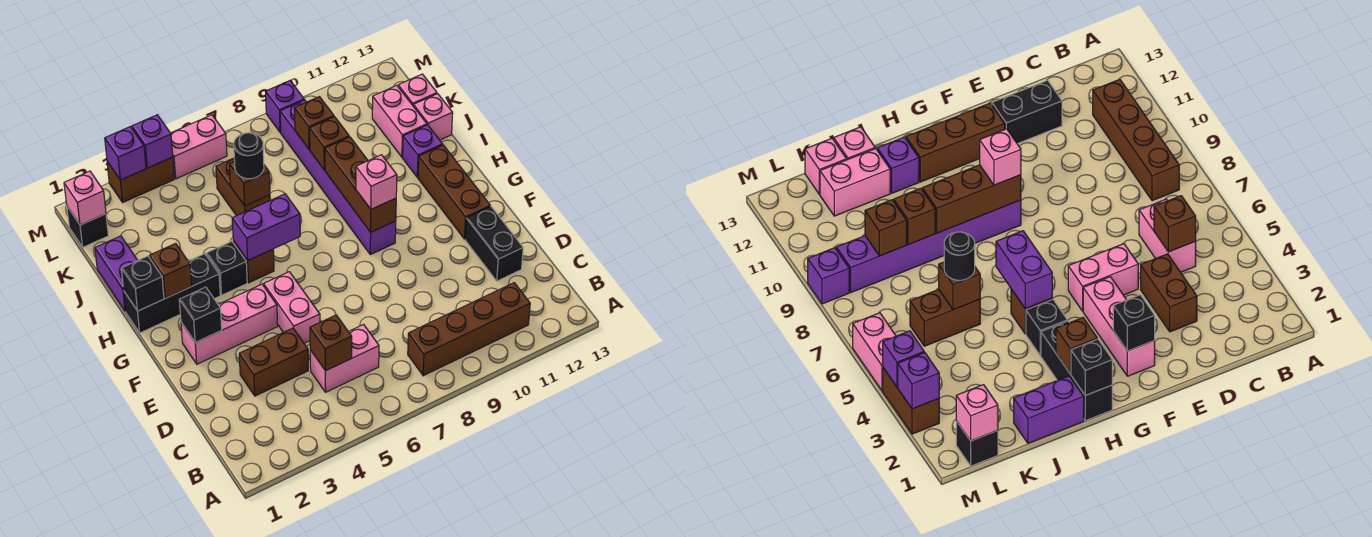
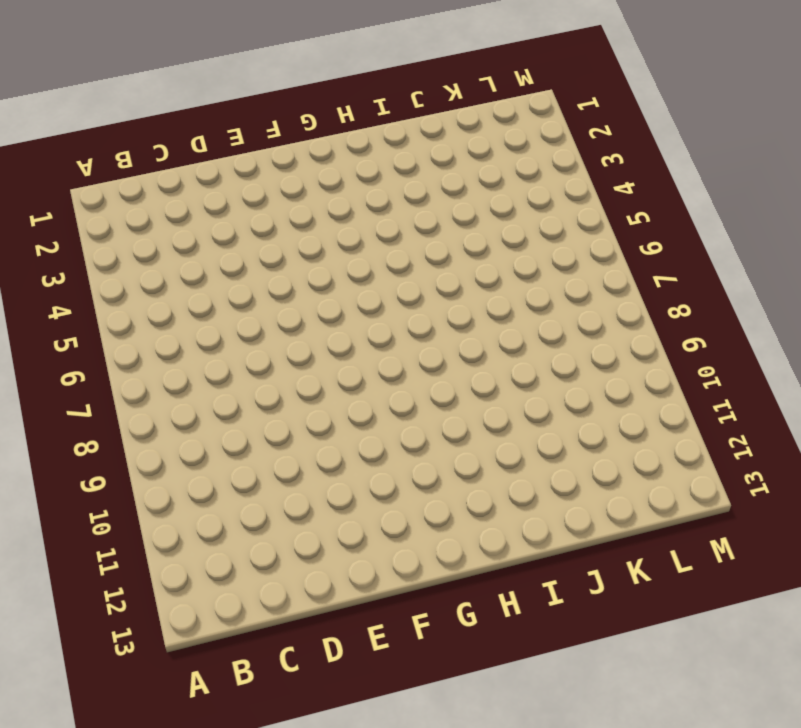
none -> brown 1x4 brick [408,283,530,376]
none -> pink 1x2 brick [310,324,379,392]
none -> brown 1x2 brick [239,328,308,396]
none -> black 1x2 brick [465,207,523,281]

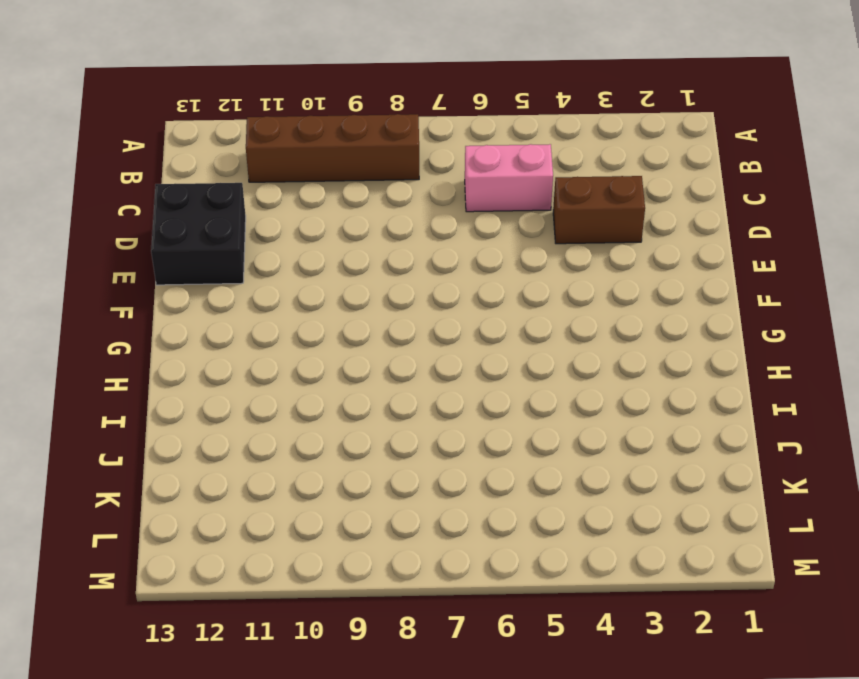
black 2x2 brick [151,183,246,285] -> black 1x2 brick [465,207,523,281]
none -> pink 1x2 brick [264,272,320,343]
none -> pink 1x3 brick [181,284,278,364]
none -> brown 1x3 brick [418,145,490,239]
none -> purple 1x6 brick [280,100,396,255]

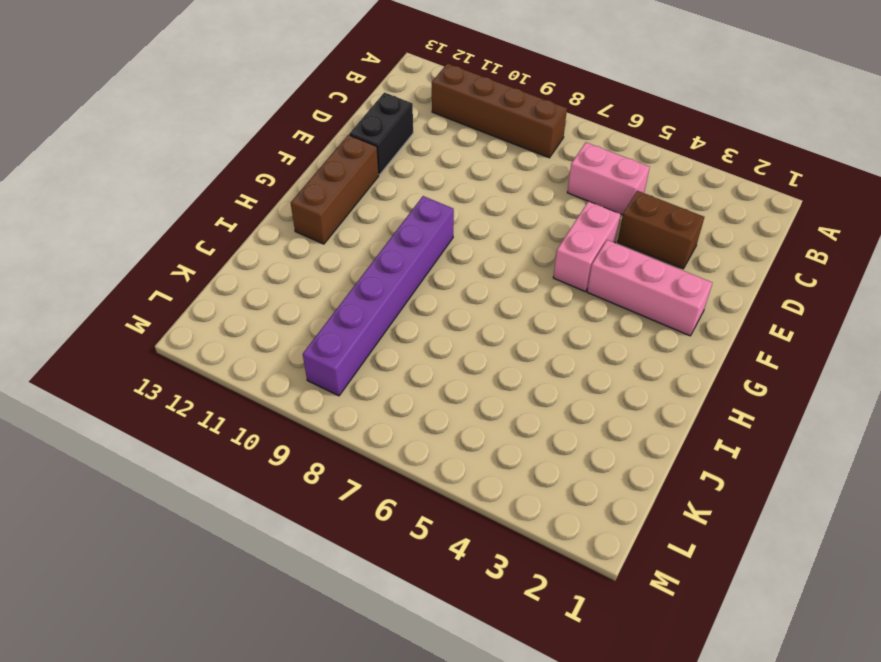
none -> black 1x3 brick [124,254,220,333]
none -> black 1x1 brick [206,241,247,295]
none -> brown 1x1 brick [233,241,274,283]
none -> purple 1x2 brick [95,236,138,311]

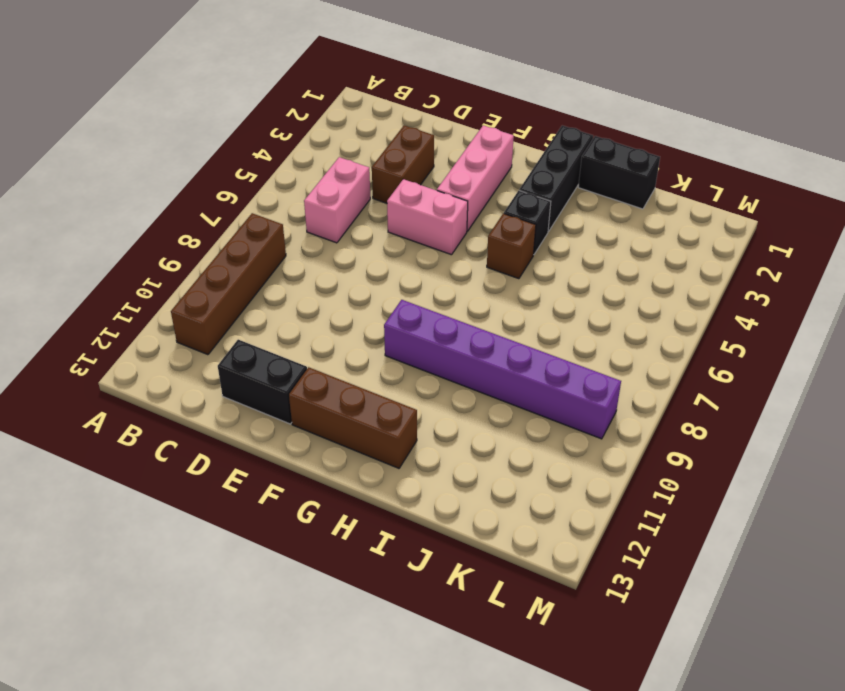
black 1x2 brick [578,136,660,209] -> purple 1x2 brick [95,236,138,311]
none -> purple 1x1 brick [403,125,443,177]
none -> brown 1x2 brick [216,158,270,216]
none -> pink 1x2 brick [372,86,427,157]
none -> pink 1x1 brick [413,94,453,140]

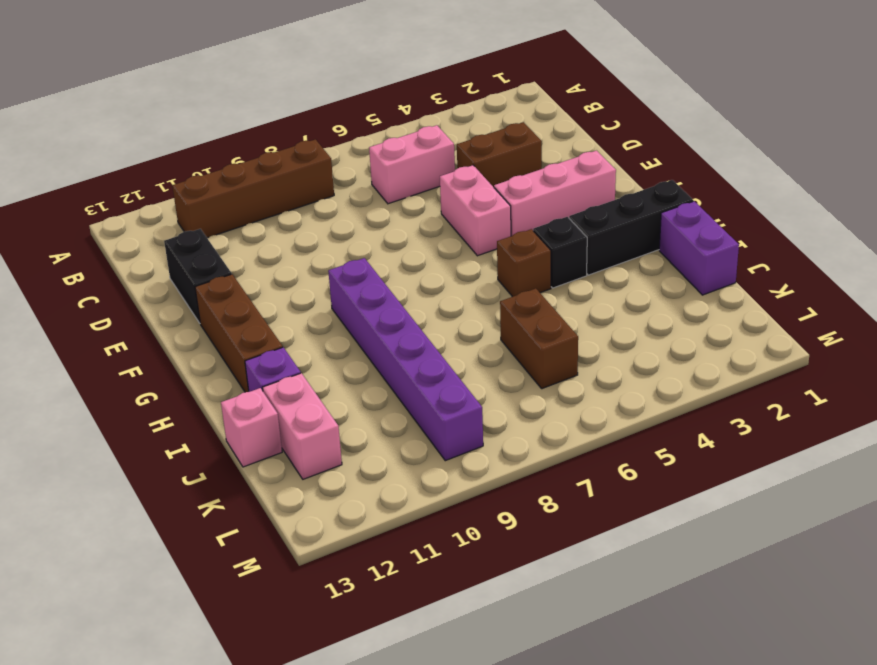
none -> pink 1x1 brick [398,74,437,105]
none -> black 1x1 brick [67,207,108,247]
none -> brown 1x2 brick [107,157,174,202]
none -> pink 1x2 brick [171,115,227,179]

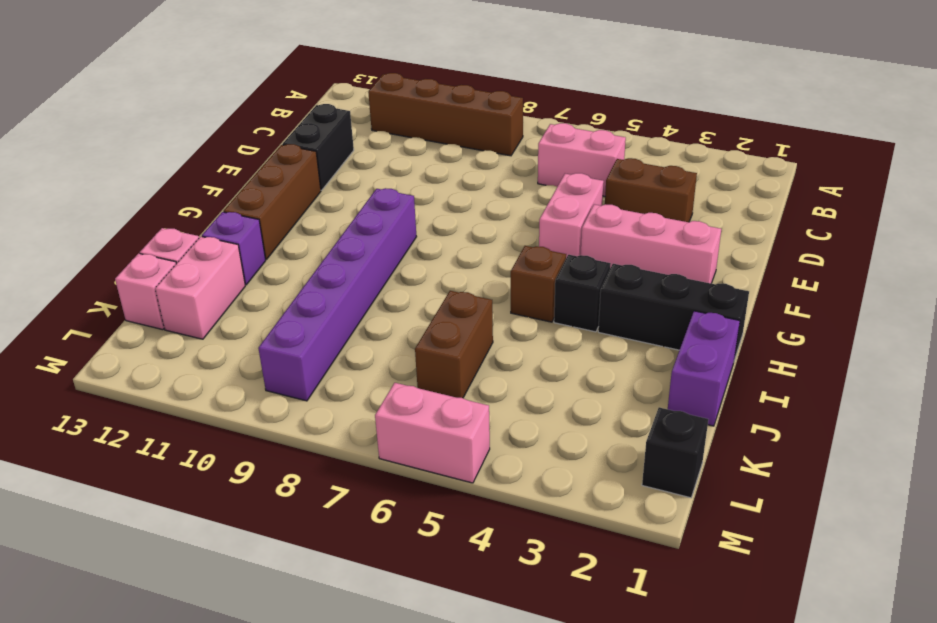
none -> brown 1x2 brick [107,157,174,202]
none -> purple 1x1 brick [266,81,304,132]
none -> brown 1x1 brick [310,315,352,371]
none -> black 1x1 brick [179,287,222,343]

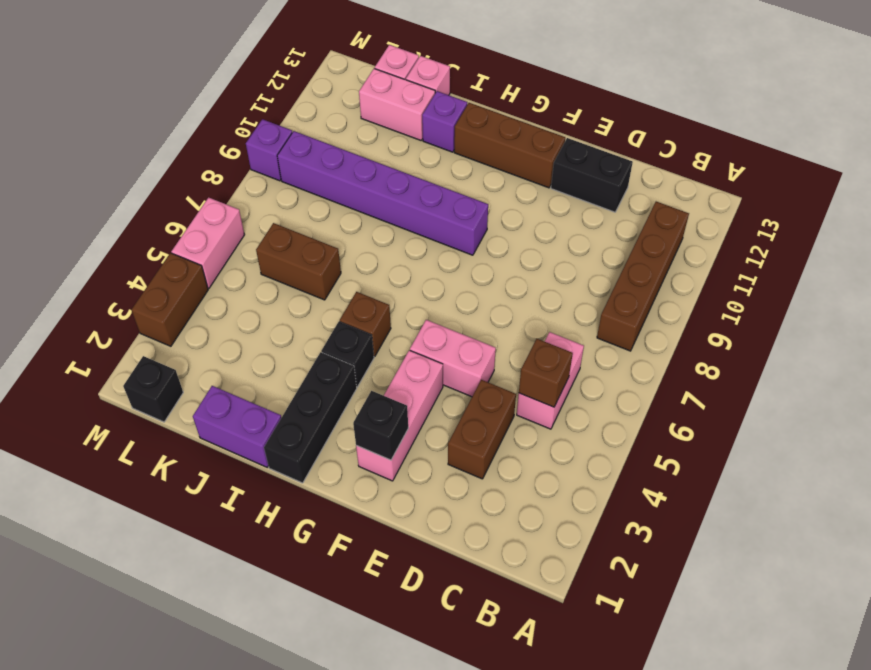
none -> brown 1x3 brick [325,137,396,232]
none -> black 1x1 brick [121,256,164,311]
none -> brown 1x1 brick [149,243,192,298]
none -> purple 1x2 brick [232,194,300,260]

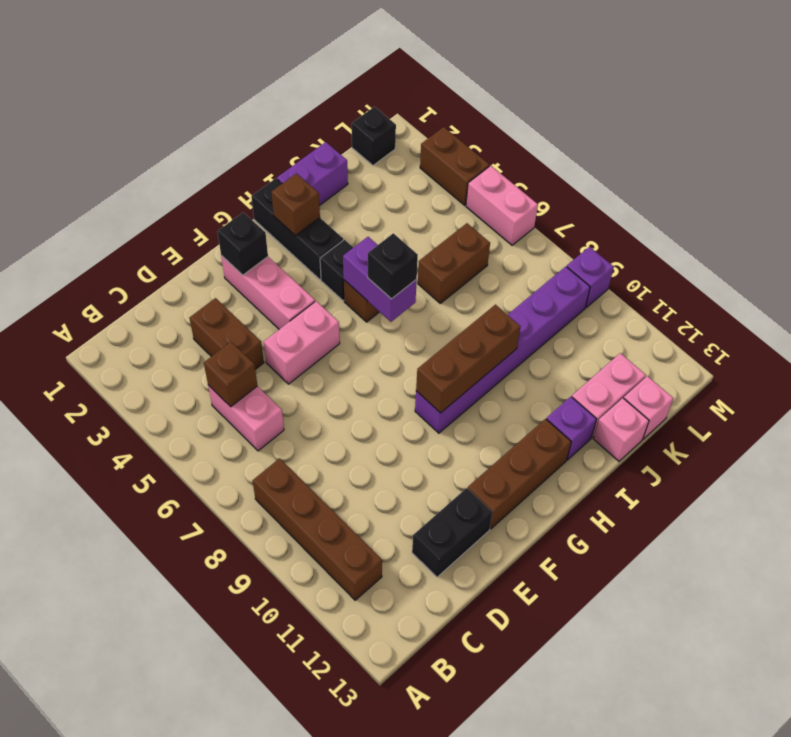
black 1x1 brick [368,233,418,299] -> black 1x1 brick moved to [121,256,164,311]
none -> brown 1x1 brick [229,161,270,206]
none -> brown 1x1 brick [310,117,349,170]
none -> brown 1x1 brick [295,97,334,149]
none -> pink 1x1 brick [64,171,106,225]

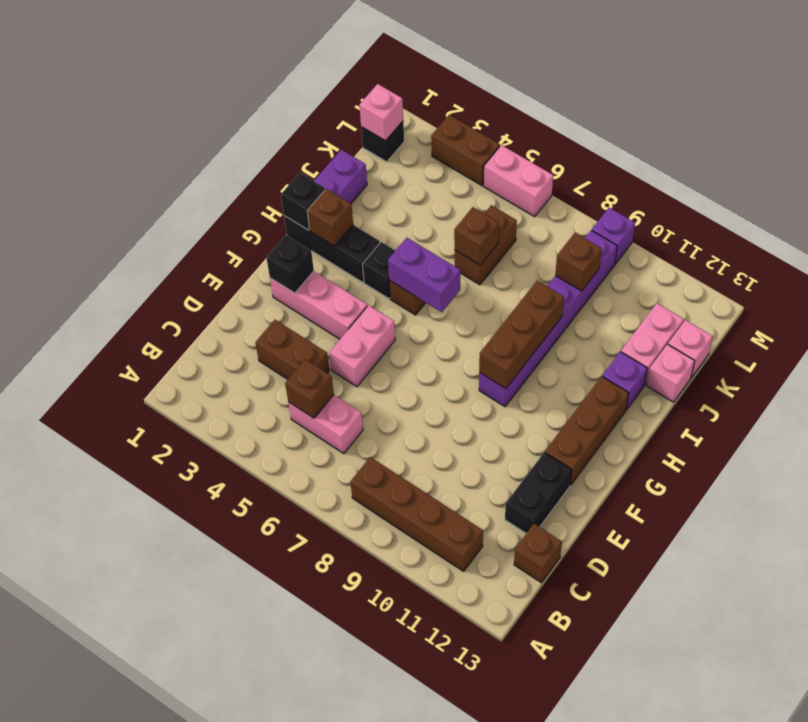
brown 1x1 brick [514,524,562,583] -> brown 1x1 brick moved to [310,117,349,170]
none -> purple 1x1 brick [105,127,146,180]
none -> purple 1x1 brick [132,115,173,168]
none -> pink 1x1 brick [356,155,397,209]
none -> black 1x1 round brick [234,133,264,179]

